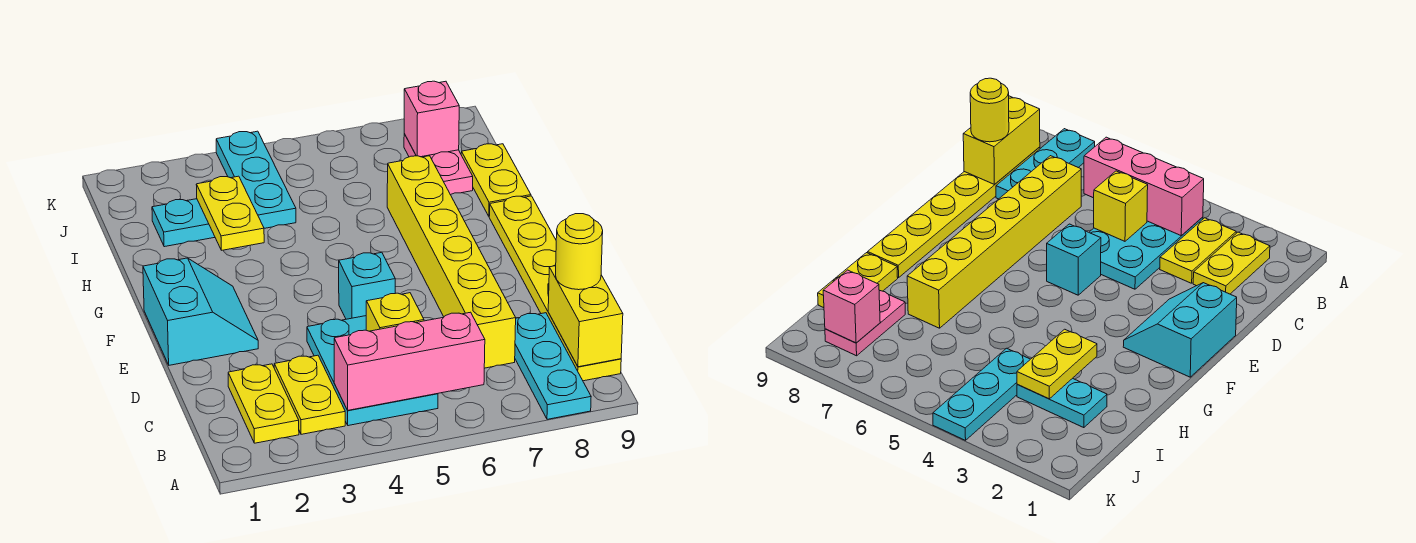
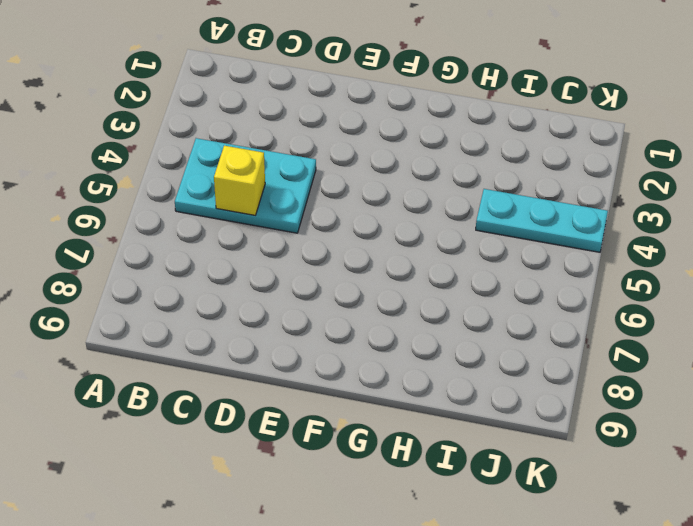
none -> cyan 1x3 plate [515,313,591,419]
none -> yellow 1x2 plate [228,364,299,443]
none -> yellow 1x2 plate [274,355,345,434]

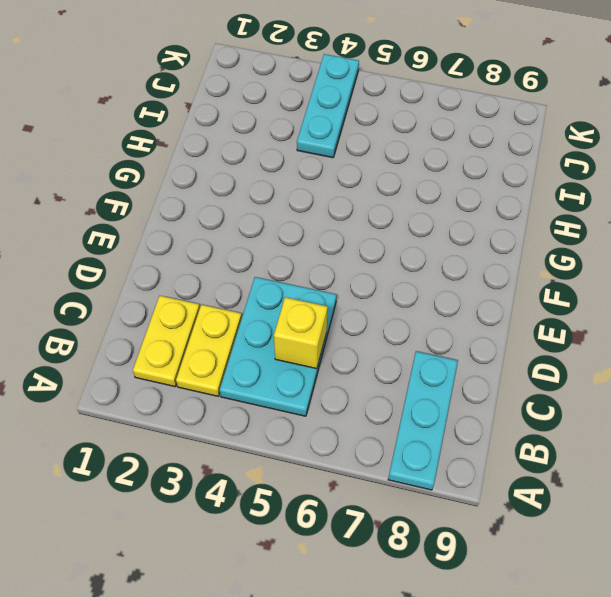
none -> yellow 1x6 plate [489,196,621,381]
none -> yellow 1x6 brick [387,156,516,368]
none -> cyan 2x2 slope [143,258,258,365]

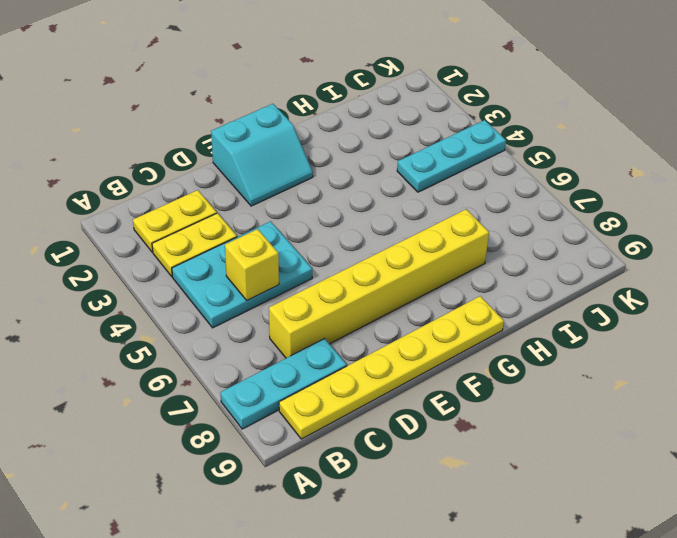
none -> cyan 1x1 brick [339,252,395,319]
none -> yellow 1x2 plate [461,144,531,216]
none -> cyan 1x2 plate [152,199,215,247]

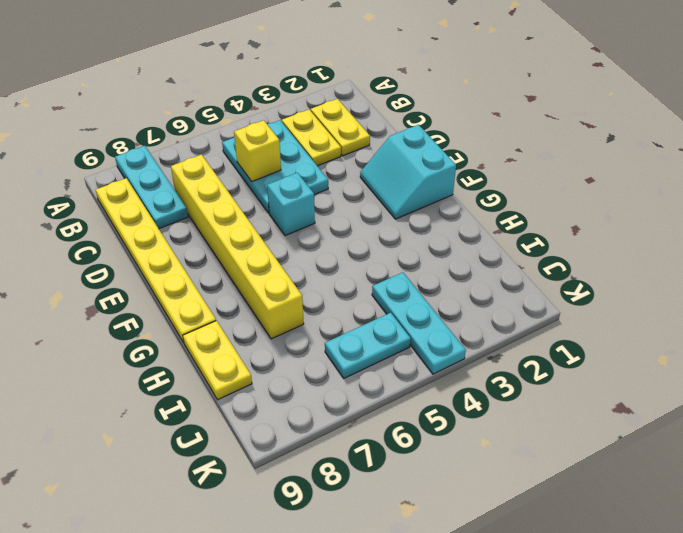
cyan 1x2 plate [325,313,411,378] -> cyan 1x2 plate moved to [152,199,215,247]
none -> pink 1x2 plate [404,134,473,195]
none -> pink 1x3 brick [334,312,485,410]
none -> yellow 1x2 brick [548,266,623,367]

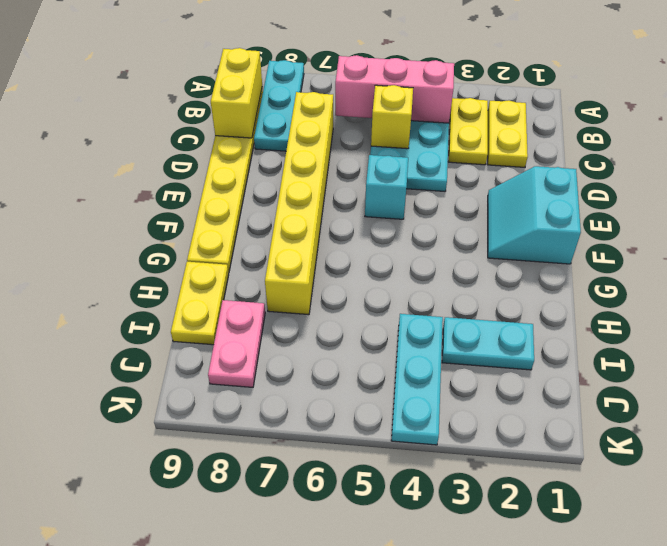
none -> yellow 1x2 plate [196,176,264,250]
none -> pink 1x1 brick [404,81,459,157]
none -> yellow 1x1 round brick [556,214,603,290]

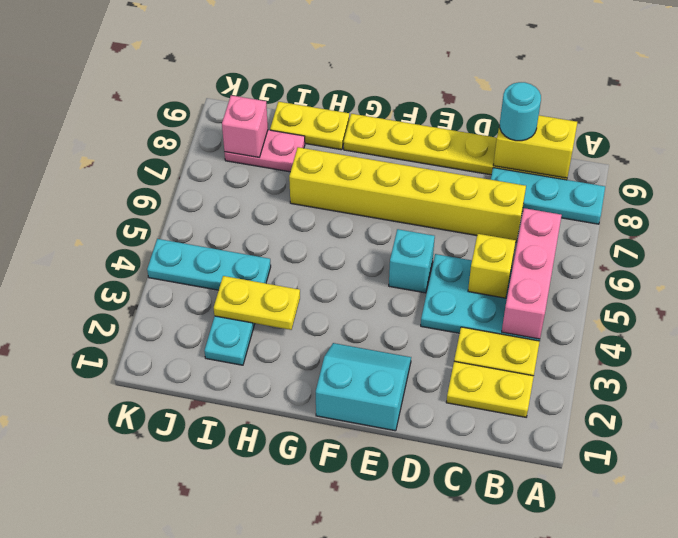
cyan 1x1 round brick [500,82,541,141] -> yellow 1x1 round brick [556,214,603,290]

